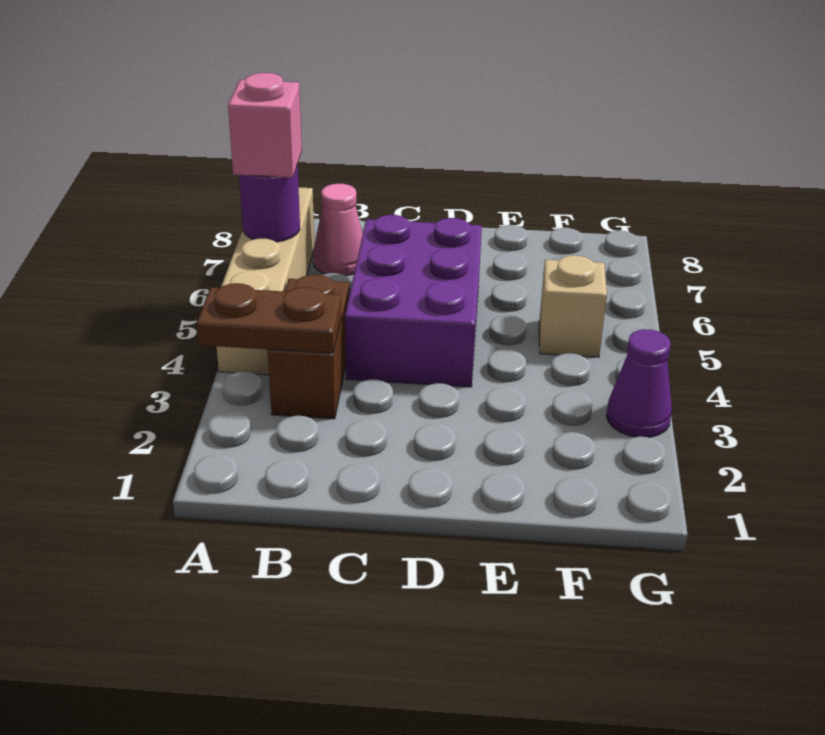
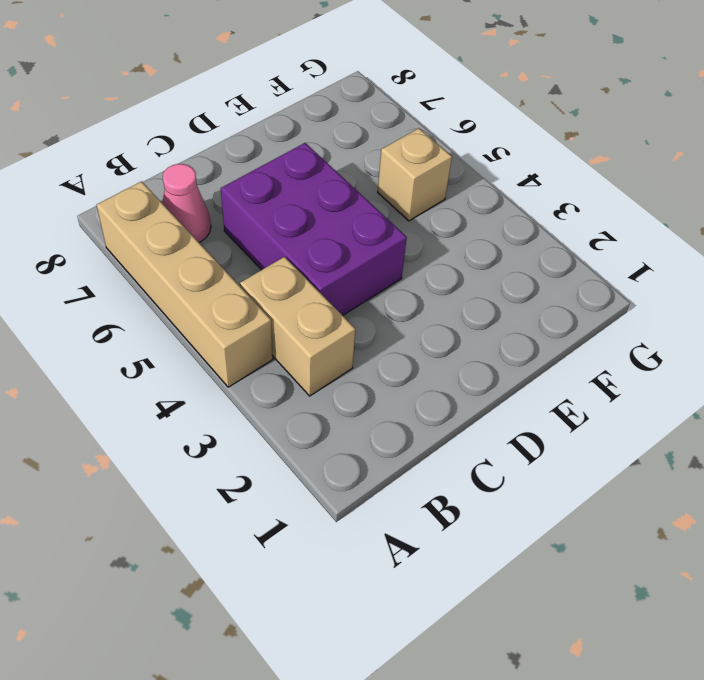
tan 1x2 brick [240,257,355,396] -> brown 1x2 brick [268,275,349,419]
none -> purple 1x1 cone [606,329,672,437]
none -> brown 1x2 plate [197,283,341,353]

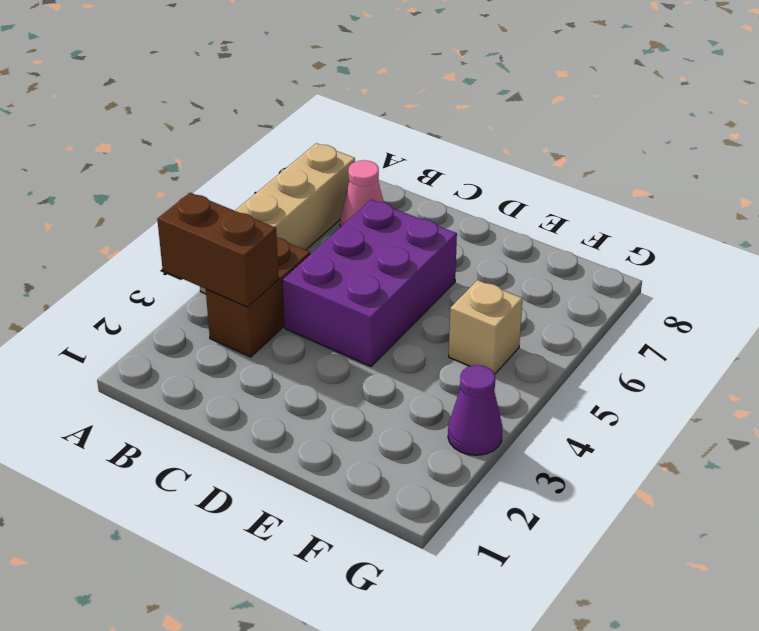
brown 1x2 brick [157,193,279,307] -> brown 1x2 plate [197,283,341,353]
none -> purple 1x1 round brick [239,165,300,242]
none -> pink 1x1 brick [228,73,302,178]

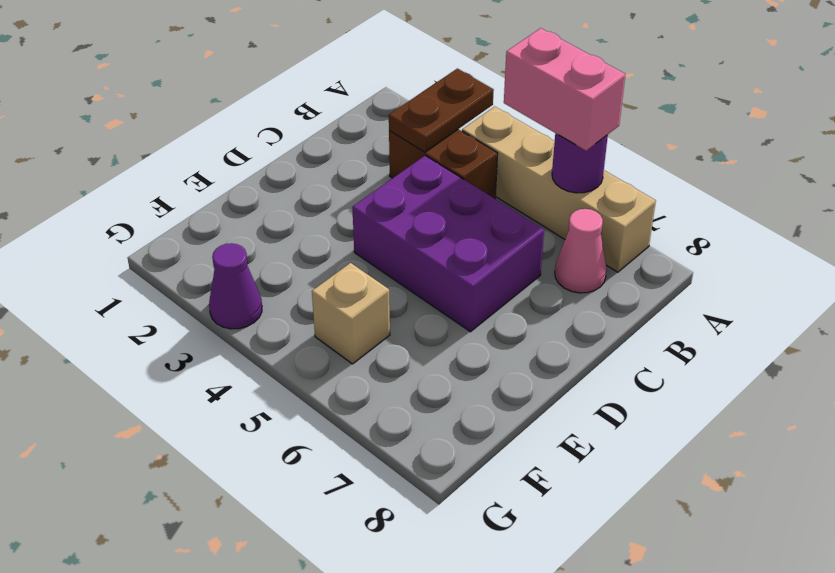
pink 1x2 brick [504,28,625,151] -> pink 1x1 brick [228,73,302,178]

